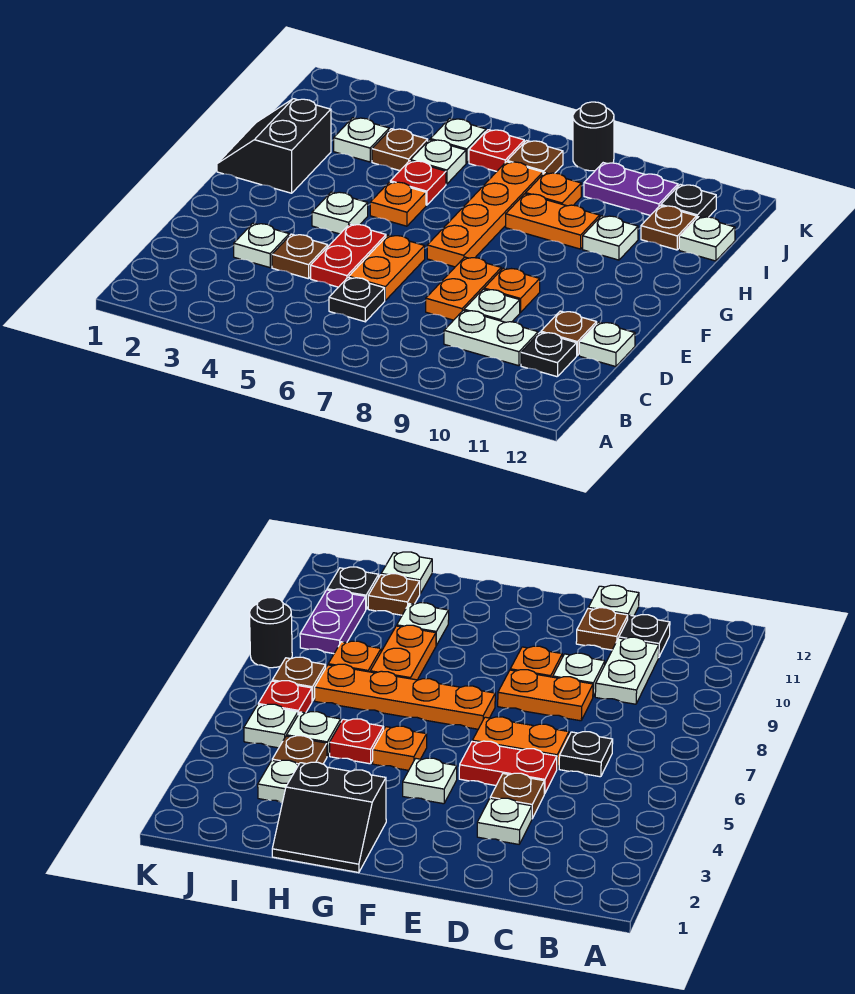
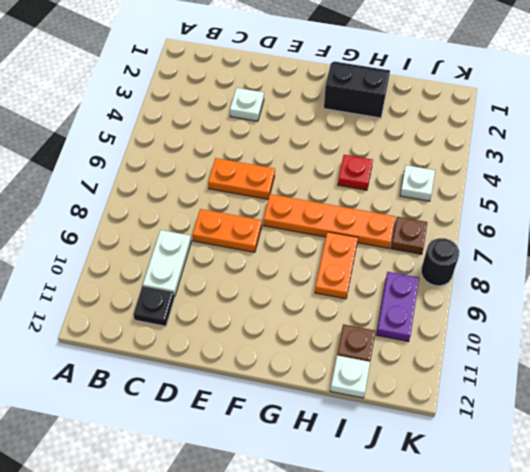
none -> black 1x1 plate [329,277,385,322]
none -> brown 1x1 plate [272,234,328,279]
none -> red 1x2 plate [311,224,386,287]
none -> white 1x1 plate [464,289,520,322]

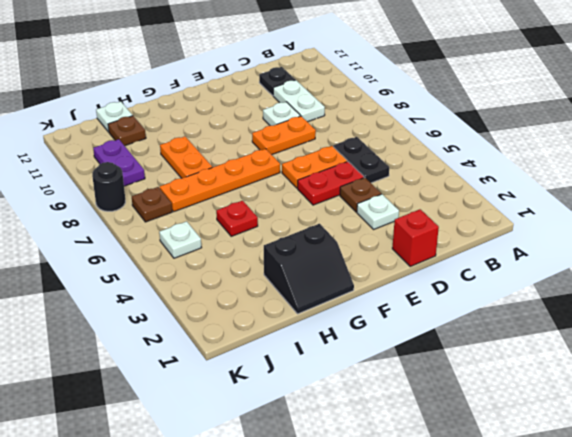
black 1x2 plate [333,137,389,183] -> black 1x1 plate [329,277,385,322]
red 1x1 brick [392,209,439,266] -> none
none -> brown 1x1 plate [541,311,597,356]
none -> white 1x1 plate [579,322,635,367]
none -> orange 1x1 plate [484,268,540,312]
none -> white 1x1 plate [312,192,368,234]

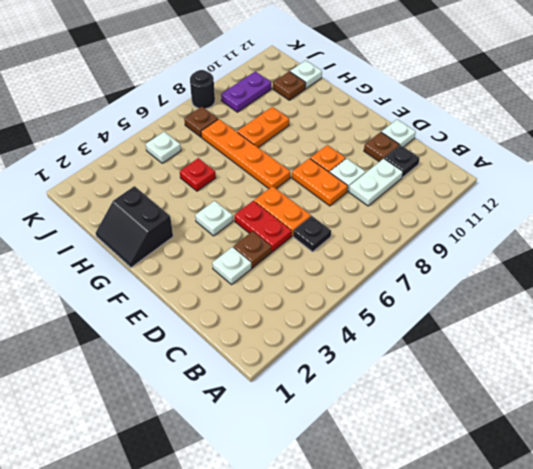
none -> orange 1x1 plate [370,182,426,226]
none -> white 1x1 plate [583,216,638,260]
none -> white 1x1 plate [334,118,389,162]
none -> brown 1x1 plate [372,129,428,171]

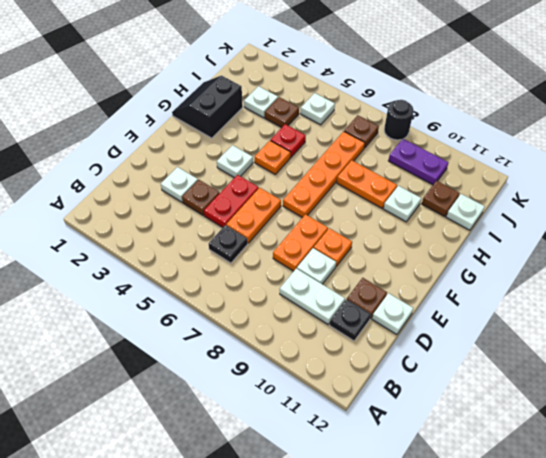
none -> white 1x1 plate [410,140,466,184]
none -> orange 1x1 plate [526,173,581,206]
none -> red 1x1 plate [469,130,524,171]
none -> black 1x1 plate [661,185,716,218]

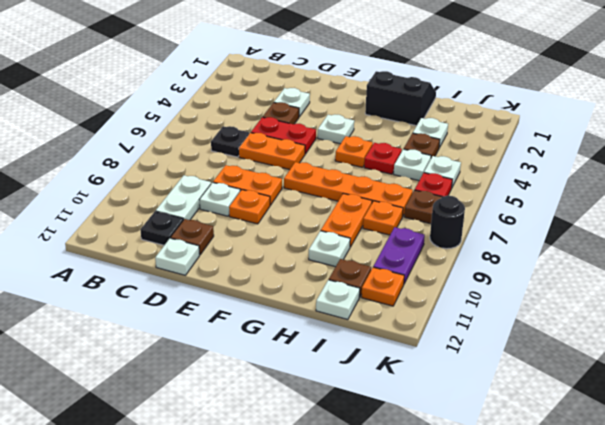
orange 1x1 plate [361,267,404,306] -> black 1x1 plate [661,185,716,218]

